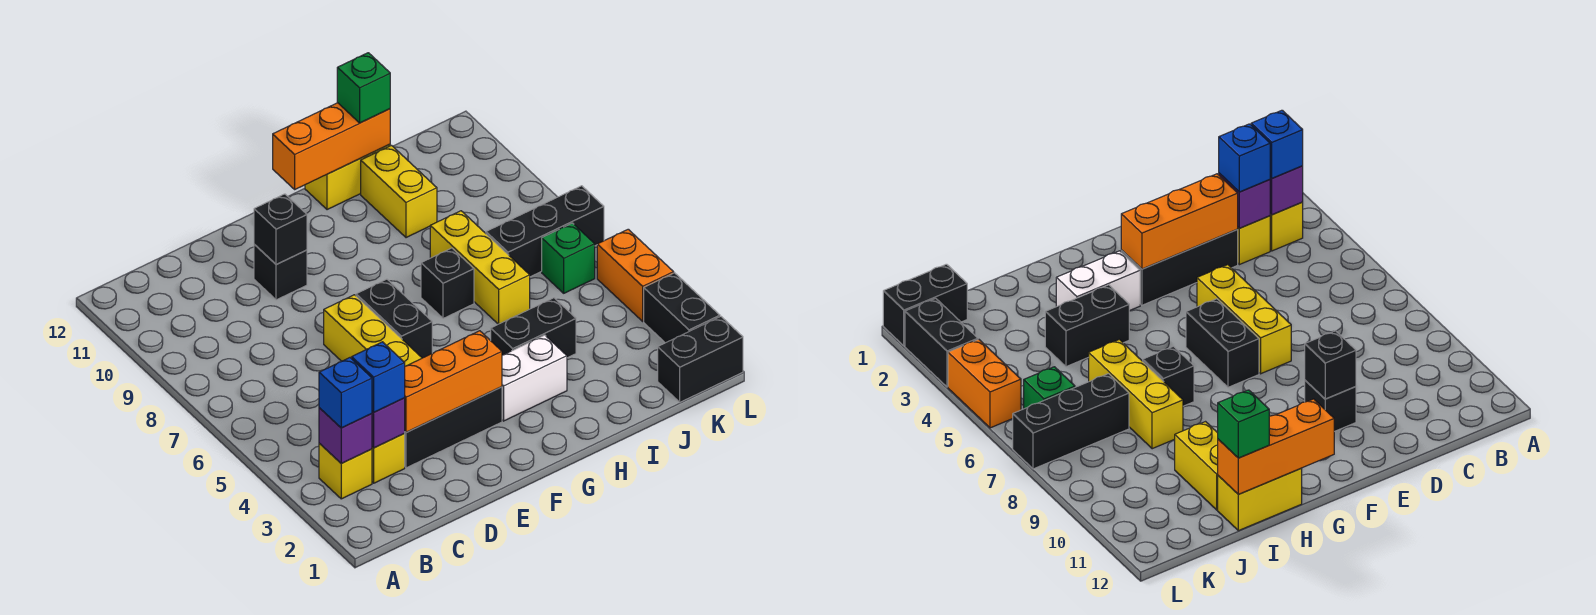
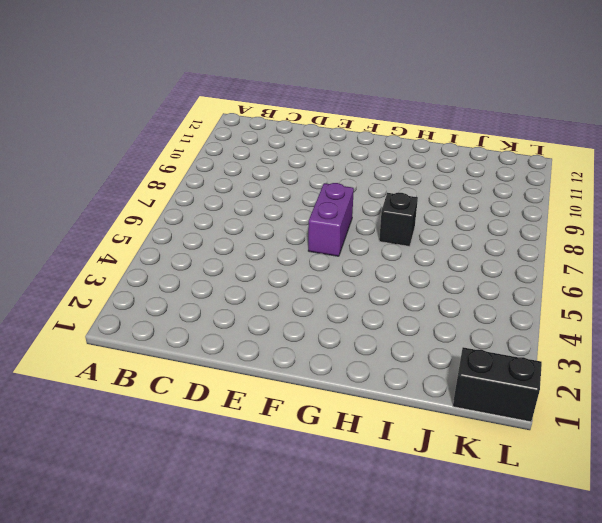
purple 1x2 brick [308,183,354,256] -> black 1x2 brick [356,279,432,358]
none -> yellow 1x1 brick [319,444,372,499]
none -> yellow 1x1 brick [372,434,405,483]
none -> black 1x3 brick [404,387,502,468]

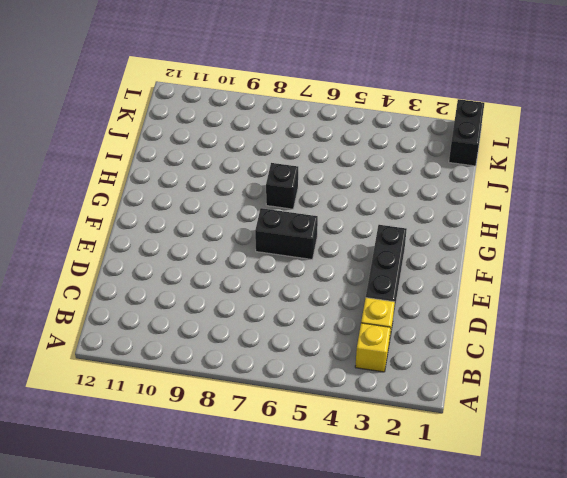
none -> yellow 1x3 brick [324,295,422,366]
none -> black 1x1 brick [254,244,307,300]
none -> white 1x2 brick [502,335,567,421]

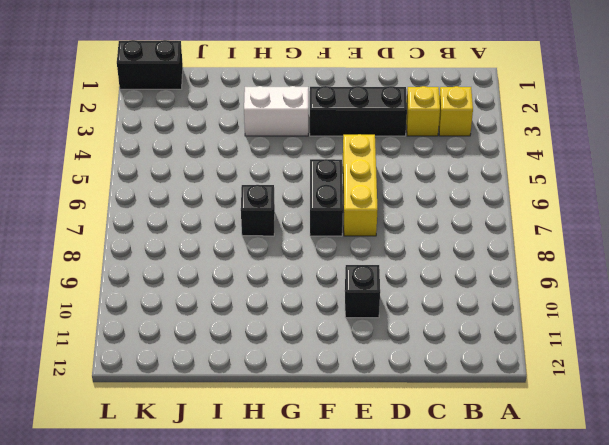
none -> black 1x2 brick [491,298,576,358]
none -> yellow 1x2 brick [305,144,390,210]
none -> yellow 1x3 brick [430,211,530,324]

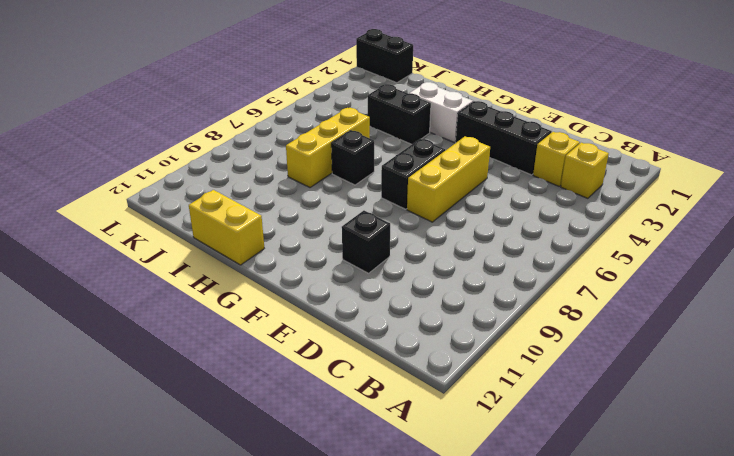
none -> yellow 1x2 brick [361,145,437,238]
none -> black 1x3 brick [486,186,604,277]
none -> green 1x1 brick [542,223,595,293]

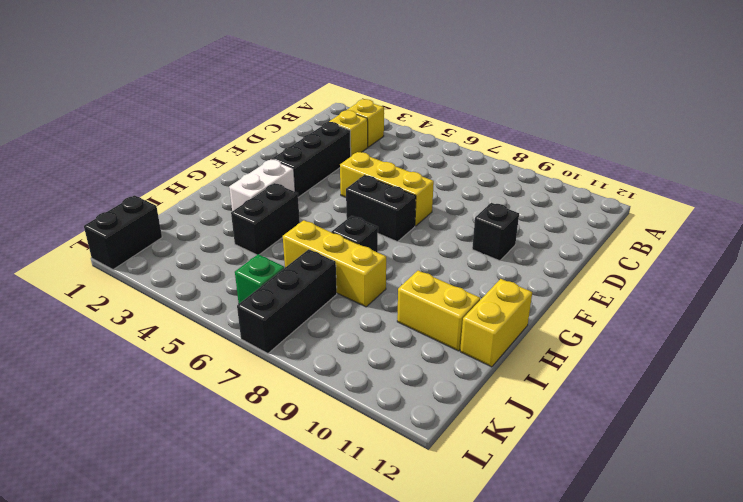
none -> black 1x2 brick [644,273,720,343]
none -> orange 1x2 brick [597,229,674,321]
none -> purple 1x1 brick [319,408,372,463]

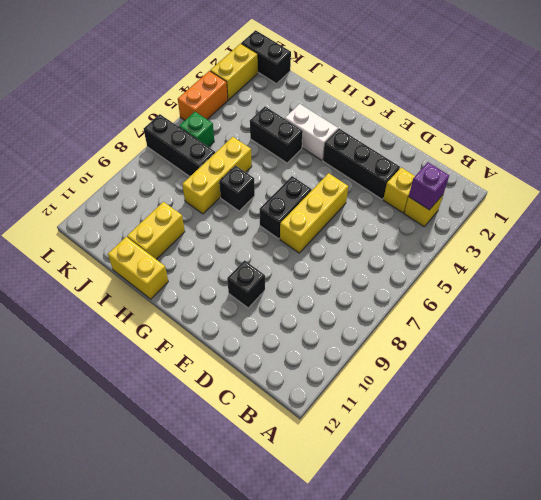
yellow 1x2 brick [210,44,258,100] -> black 1x2 brick [644,273,720,343]
none -> purple 1x1 brick [372,398,405,448]
none -> orange 1x3 brick [405,331,502,432]
none -> black 1x1 brick [254,194,307,264]

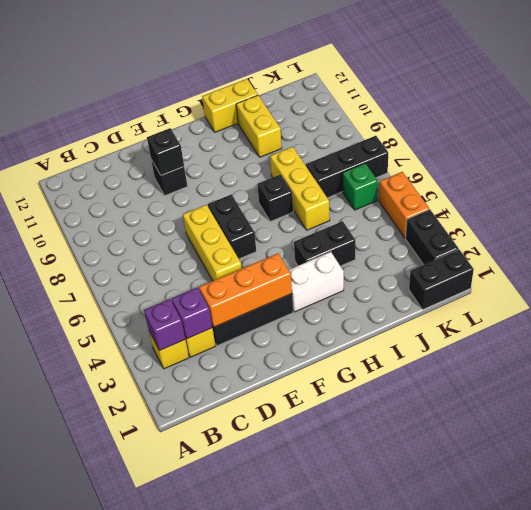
none -> orange 1x3 brick [273,103,390,189]
none -> blue 1x1 brick [319,358,372,428]
none -> blue 1x1 brick [352,342,405,412]

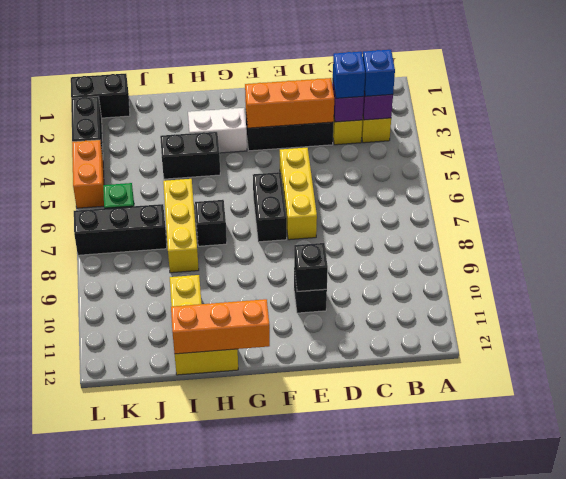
none -> green 1x1 brick [337,53,390,123]

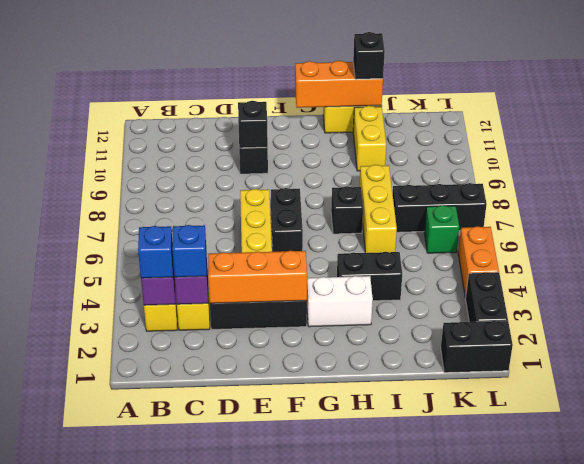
black 1x1 brick [353,32,385,79] -> green 1x1 brick [337,53,390,123]

